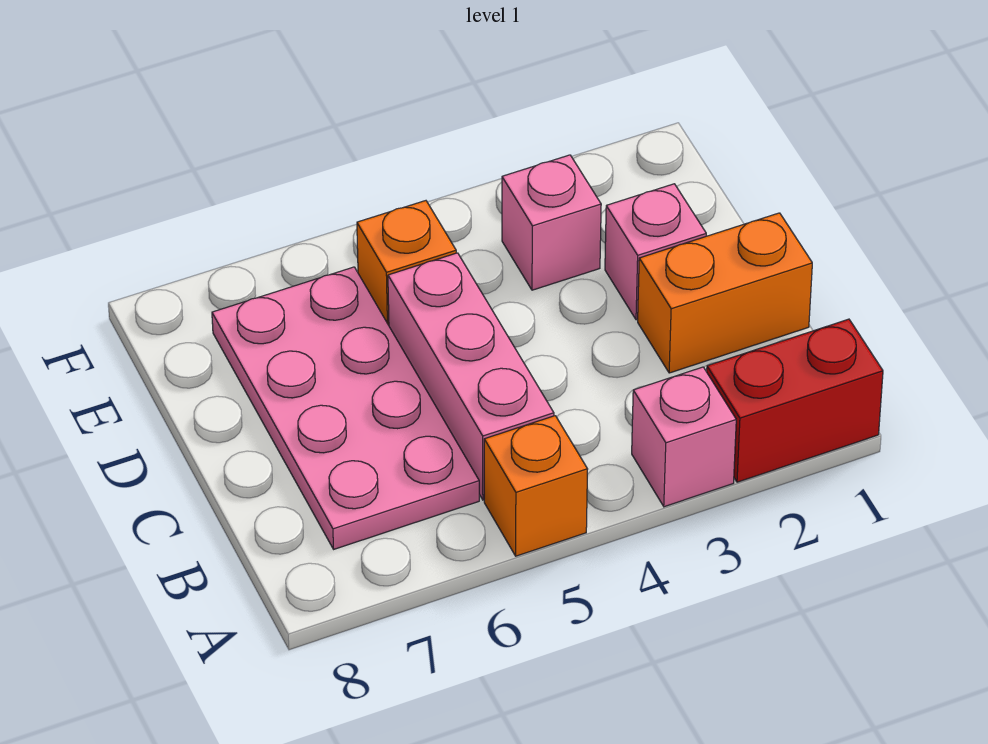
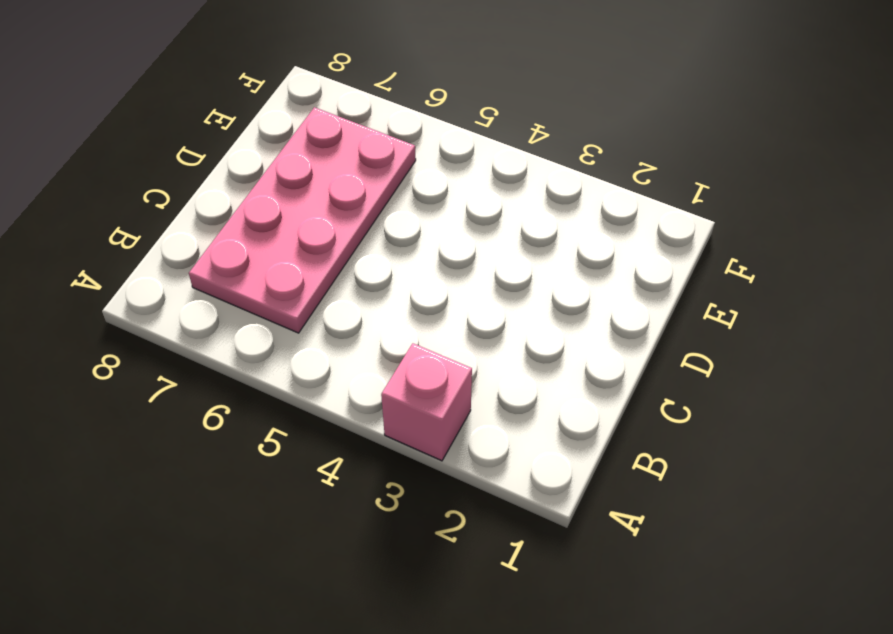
none -> red 1x2 brick [707,319,883,482]
none -> orange 1x1 brick [484,416,588,556]

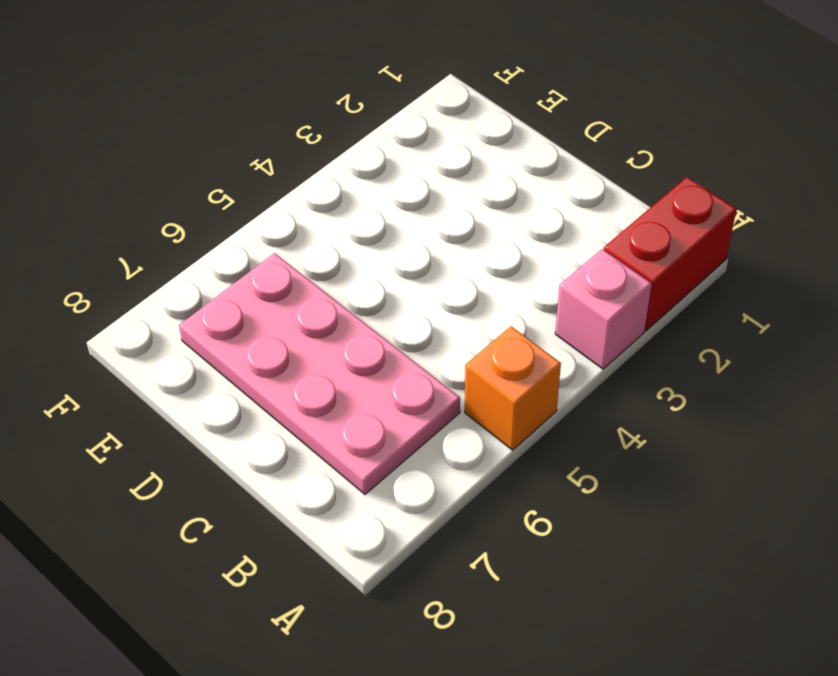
none -> pink 1x3 brick [388,253,554,500]
none -> orange 1x2 brick [638,213,812,373]

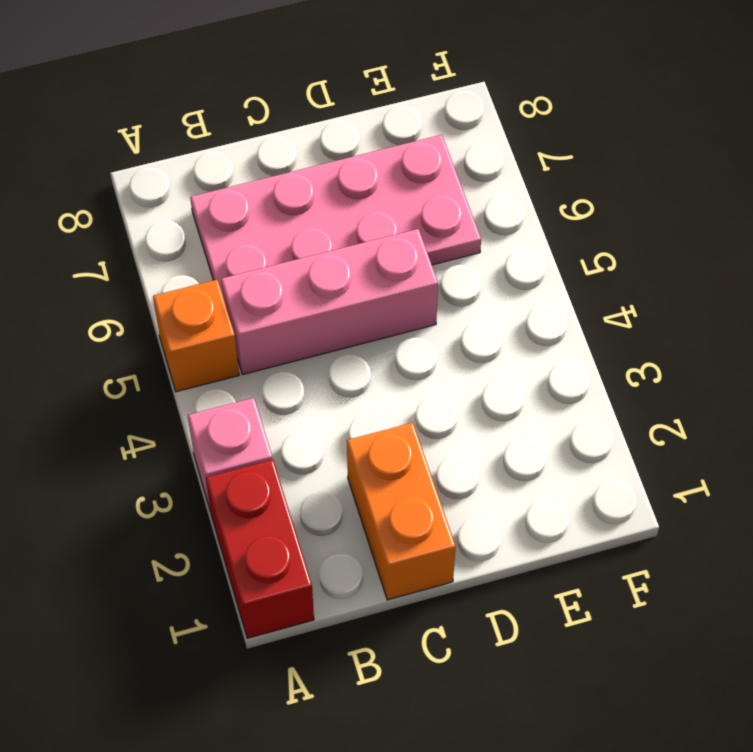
none -> pink 1x1 brick [605,184,706,320]
none -> pink 1x1 brick [502,155,601,290]

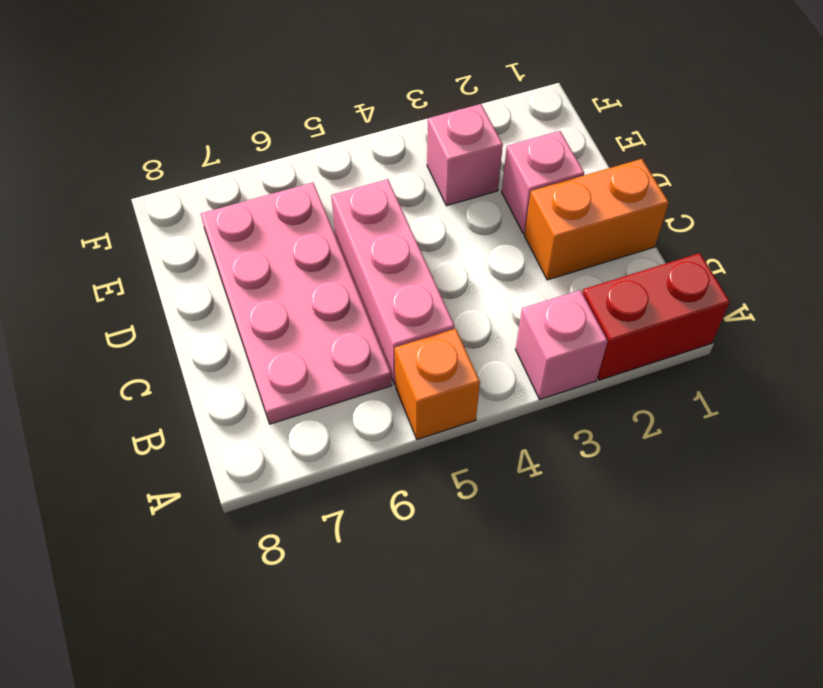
none -> orange 1x1 brick [357,201,456,325]

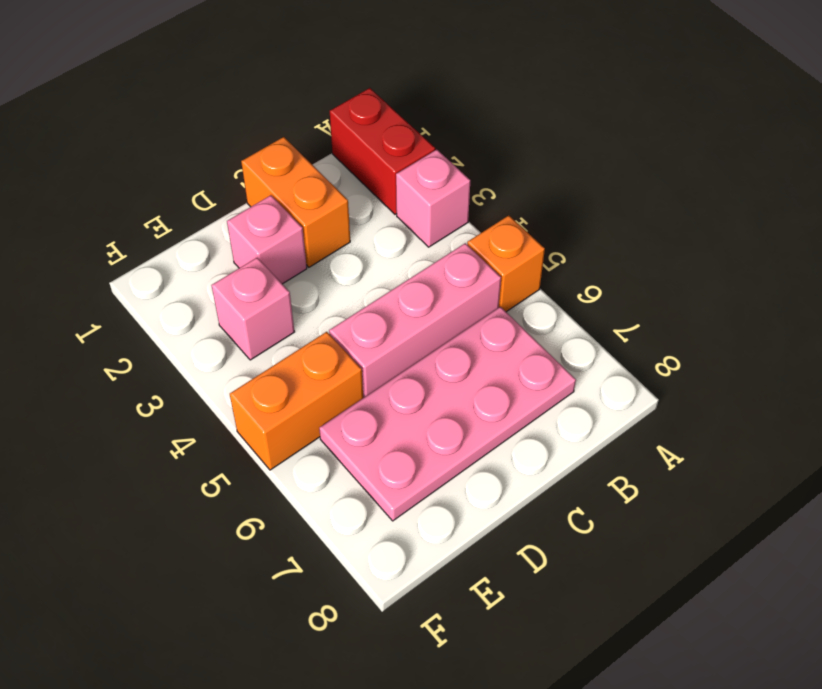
orange 1x2 brick [230,332,363,470] -> orange 1x1 brick [357,201,456,325]

